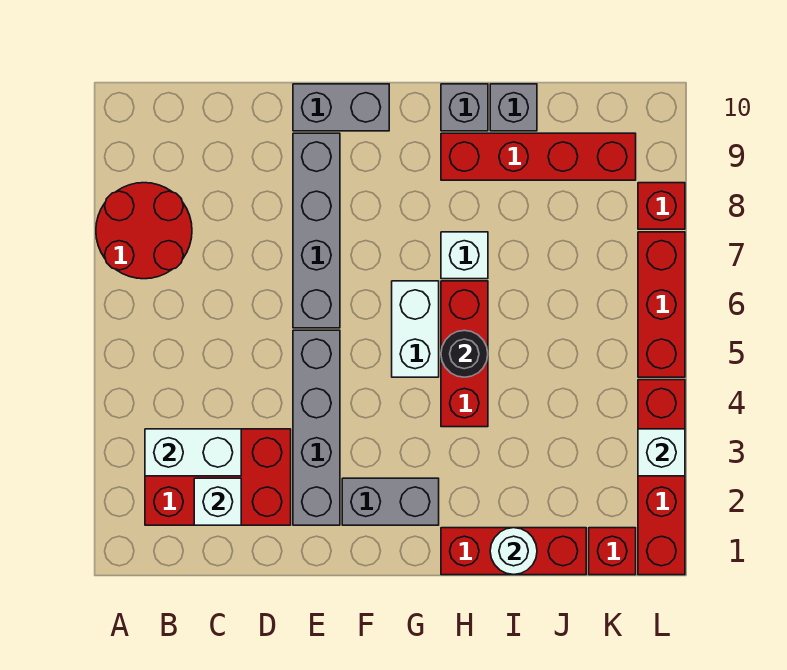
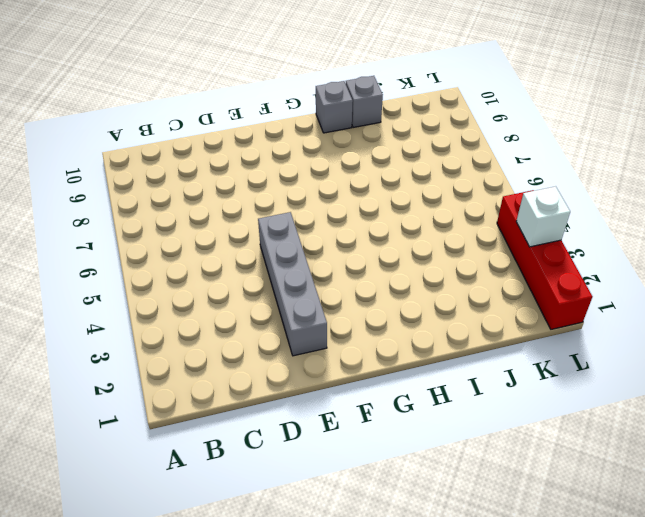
none -> red 2x2 round brick [96,183,192,279]
none -> red 2x3 brick [145,429,291,525]
none -> grey 1x4 brick [293,133,340,328]

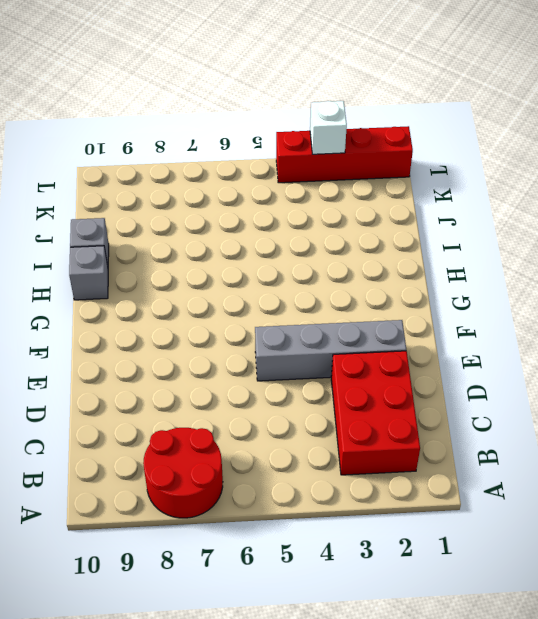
none -> grey 1x4 brick [293,133,340,328]
none -> grey 1x2 brick [293,84,389,131]
none -> grey 1x2 brick [342,478,439,525]

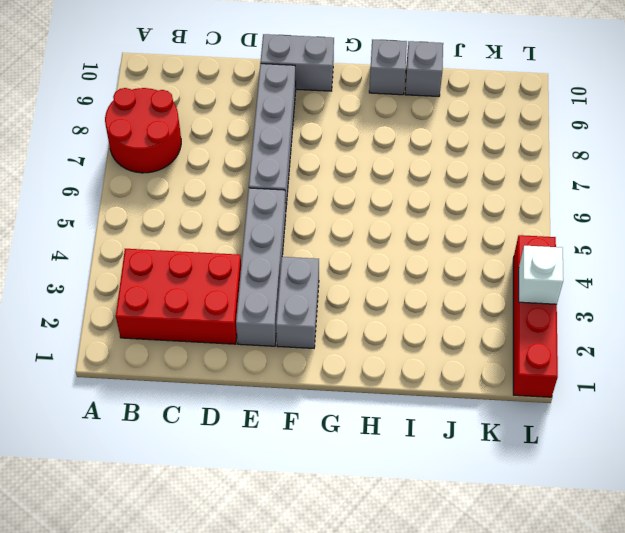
grey 1x2 brick [276,257,319,348] -> grey 1x2 brick turned to [342,478,439,525]
none -> white 1x2 brick [392,281,439,377]
none -> red 1x3 brick [441,528,586,575]
none -> red 1x3 brick [441,281,488,427]

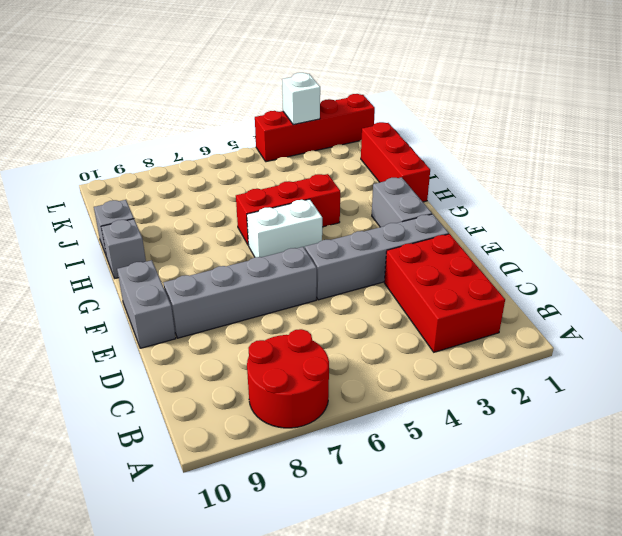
none -> white 1x1 brick [441,232,488,279]
none -> red 1x4 brick [441,133,636,180]
none -> red 1x1 brick [589,528,636,575]

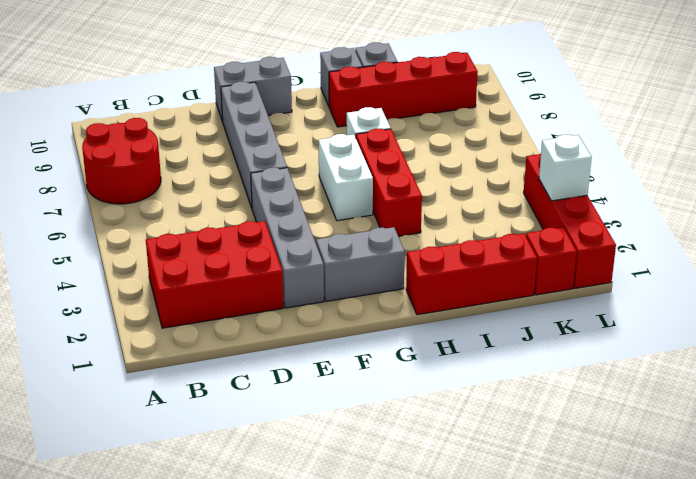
none -> red 1x3 brick [638,232,685,377]
none -> red 1x1 brick [638,183,685,229]
none -> white 1x2 brick [145,429,241,476]

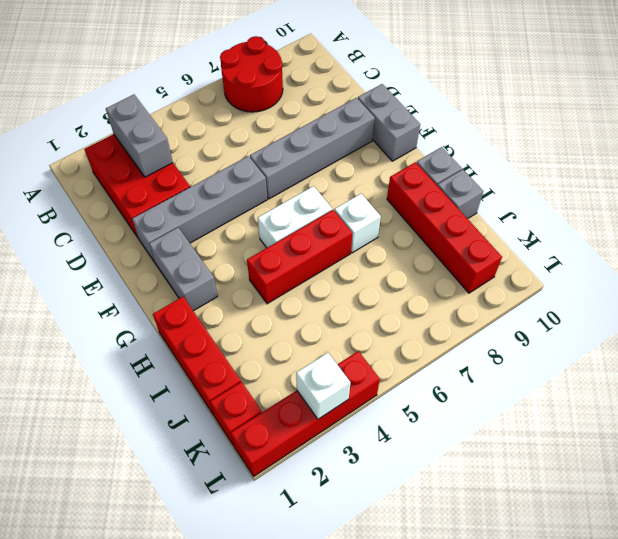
grey 1x2 brick [106,95,173,177] -> white 1x2 brick [145,429,241,476]
none -> red 1x3 brick [638,232,685,377]
none -> red 1x1 brick [638,183,685,229]
none -> white 1x1 brick [194,478,241,525]

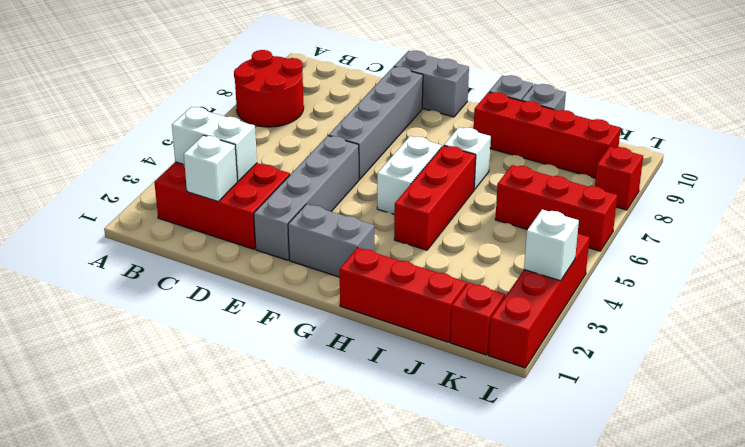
red 1x3 brick [495,165,617,251] -> red 1x3 brick turned to [638,232,685,377]
none -> black 1x1 round brick [441,330,488,377]
none -> white 1x1 round brick [490,528,537,575]

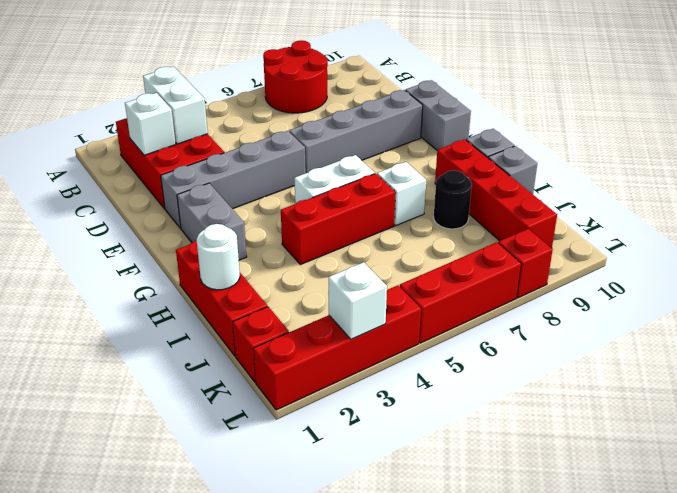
black 1x1 round brick [434,170,472,229] -> black 1x1 round brick moved to [441,330,488,377]

